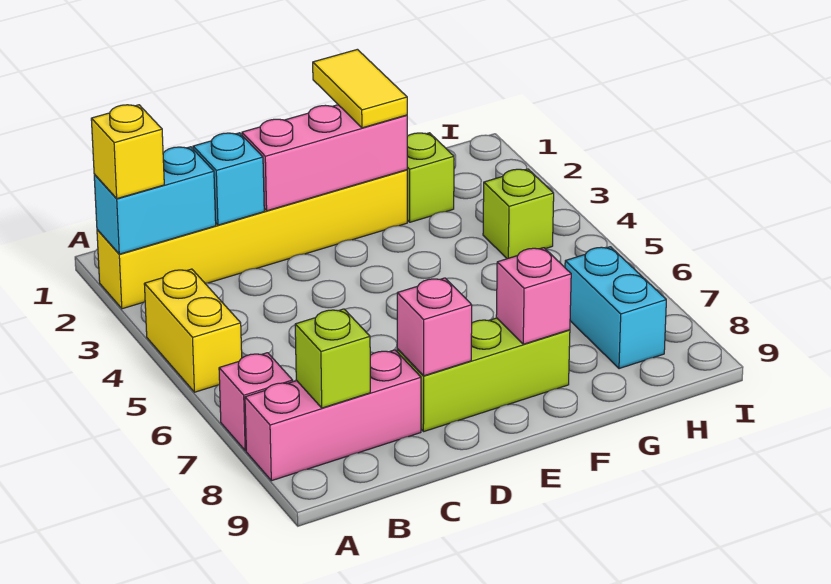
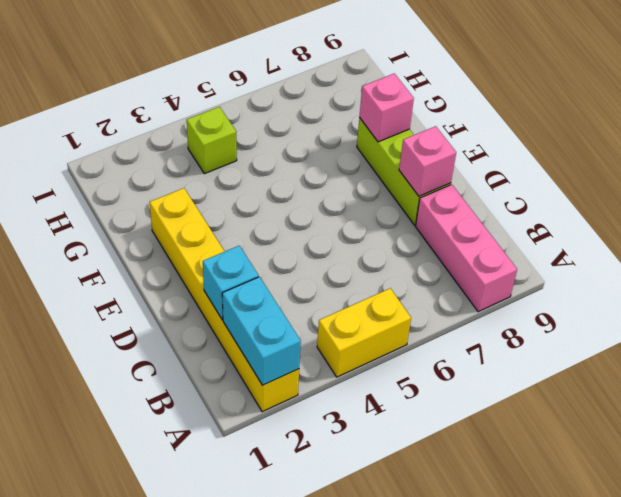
none -> pink 1x1 brick [219,353,293,451]
none -> lime 1x1 brick [407,133,454,222]
none -> cyan 1x2 brick [565,247,666,369]

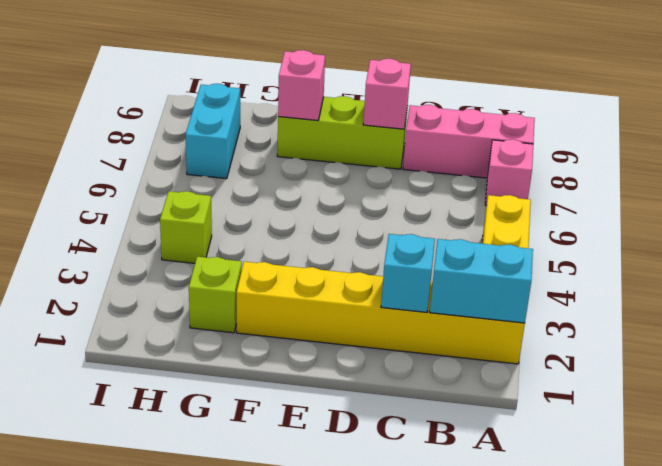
none -> lime 1x1 brick [295,309,370,408]
none -> pink 1x3 brick [242,105,407,211]
none -> yellow 1x1 brick [91,105,164,199]

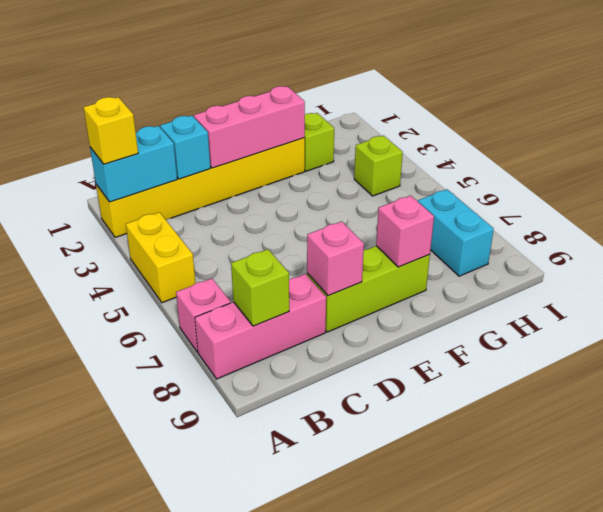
none -> yellow 1x2 tile [313,49,407,128]

